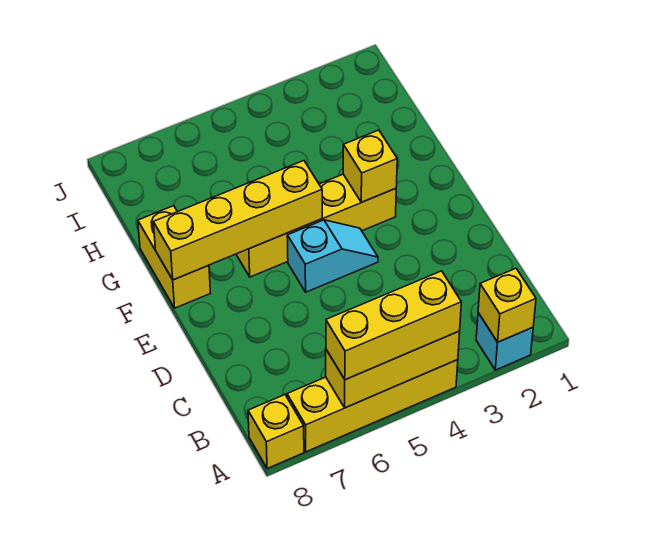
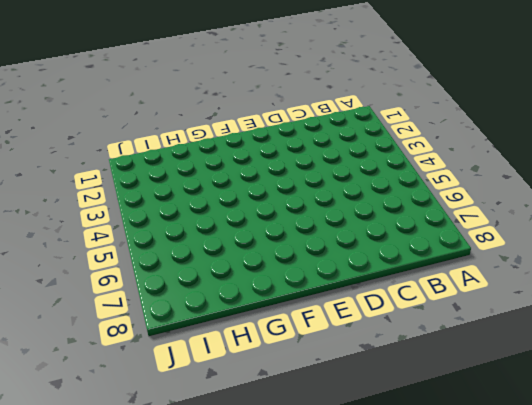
none -> cyan 1x1 brick [476,313,533,370]
none -> yellow 1x4 brick [287,360,458,452]

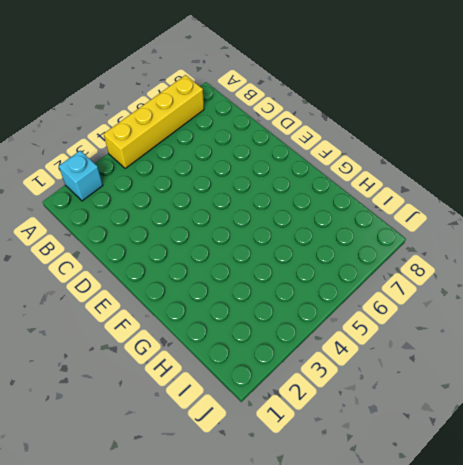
none -> yellow 1x1 brick [248,395,304,469]
none -> cyan 1x2 slope [287,220,378,292]

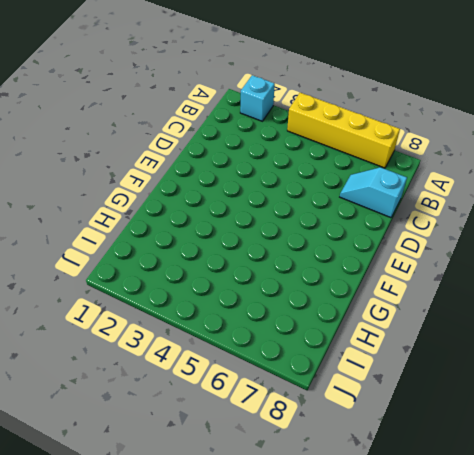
cyan 1x2 slope [340,167,407,218] -> cyan 1x2 slope moved to [287,220,378,292]
none -> yellow 1x1 brick [248,395,304,469]
none -> yellow 1x4 brick [236,174,396,277]

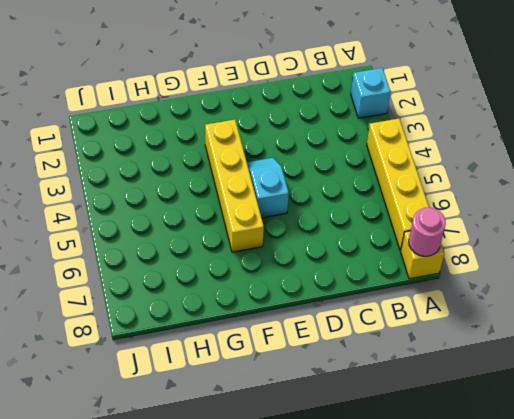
pink 1x1 round brick [409,208,446,256] -> none
none -> yellow 1x2 brick [138,206,210,308]
none -> yellow 1x1 brick [478,268,536,342]

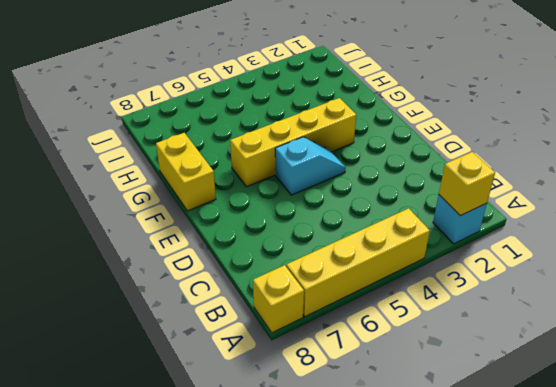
none -> yellow 1x3 brick [326,331,460,408]
none -> yellow 1x1 brick [343,130,397,202]

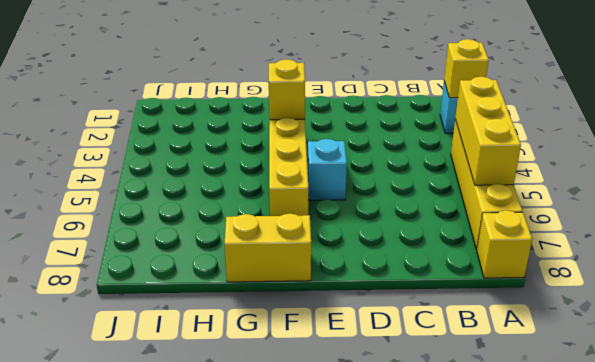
none -> yellow 1x4 brick [153,161,322,280]
none -> yellow 1x3 brick [326,271,461,380]

